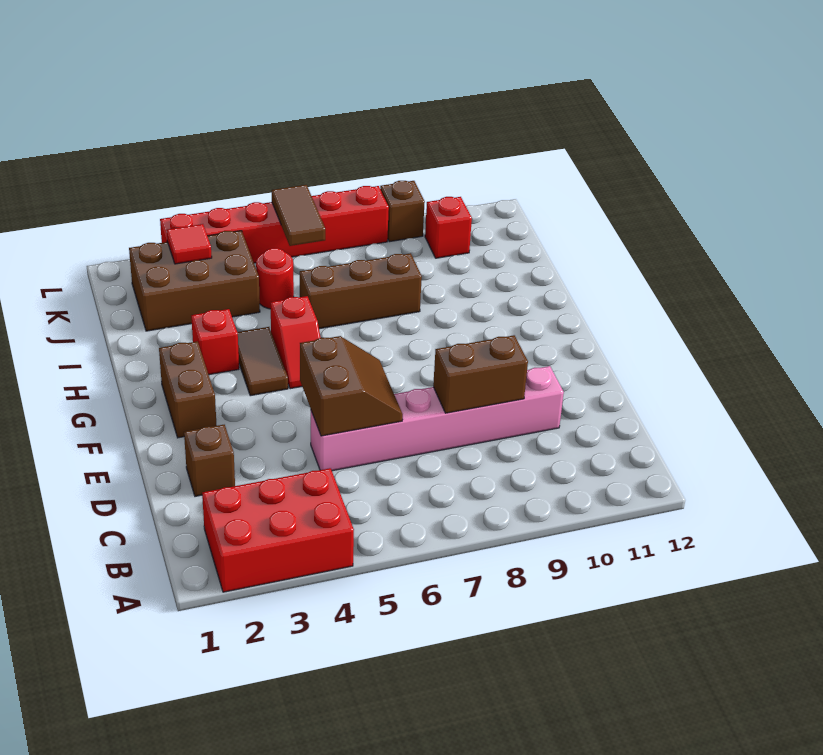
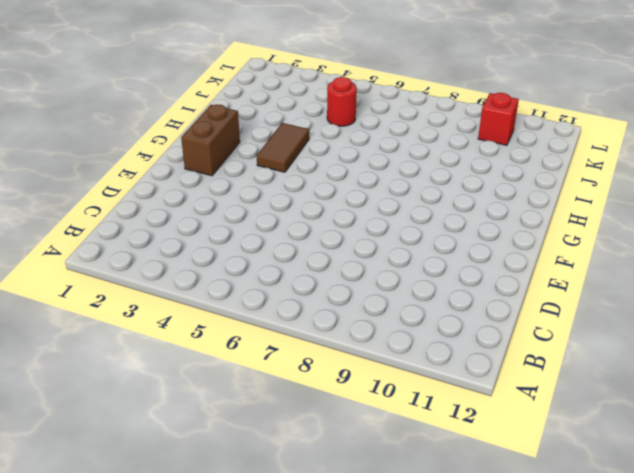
none -> red 2x3 brick [202,468,354,592]
none -> brown 1x1 brick [184,425,235,496]
none -> pink 1x6 brick [311,366,564,471]

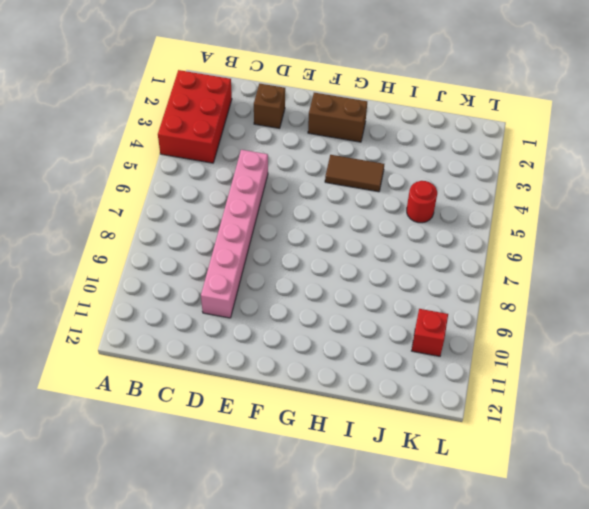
none -> red 1x2 slope [270,296,321,389]
none -> red 1x1 brick [191,309,239,375]
none -> brown 1x3 brick [300,253,422,329]

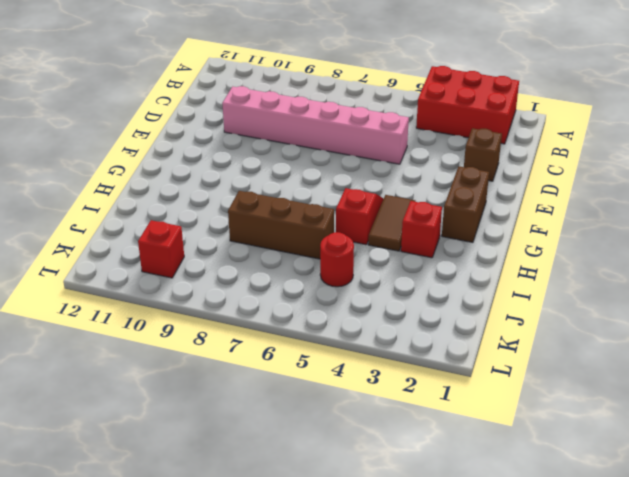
none -> brown 2x3 brick [129,231,260,331]
none -> red 1x6 brick [160,186,389,263]
none -> brown 1x1 brick [380,181,425,242]

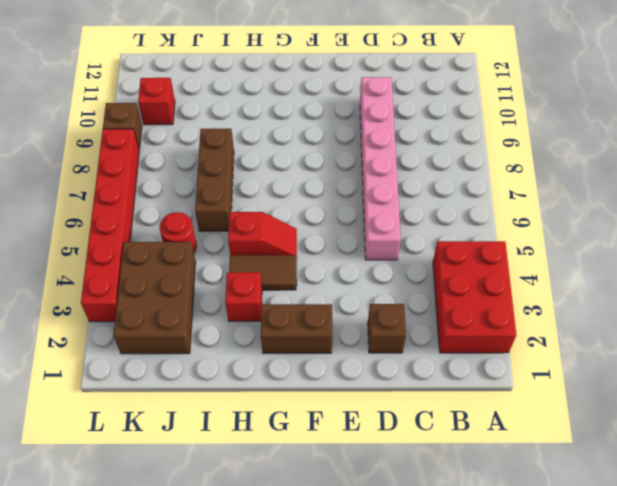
none -> brown 2x2 slope [300,336,403,436]
none -> brown 1x2 brick [433,335,528,413]
none -> red 1x1 tile [167,224,212,264]

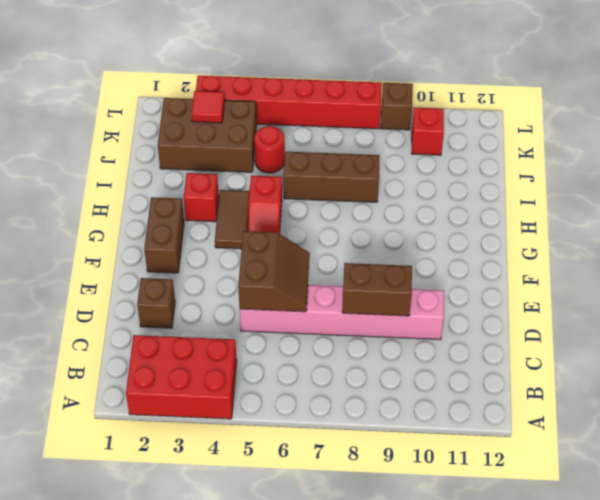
none -> brown 1x2 tile [272,185,325,246]

